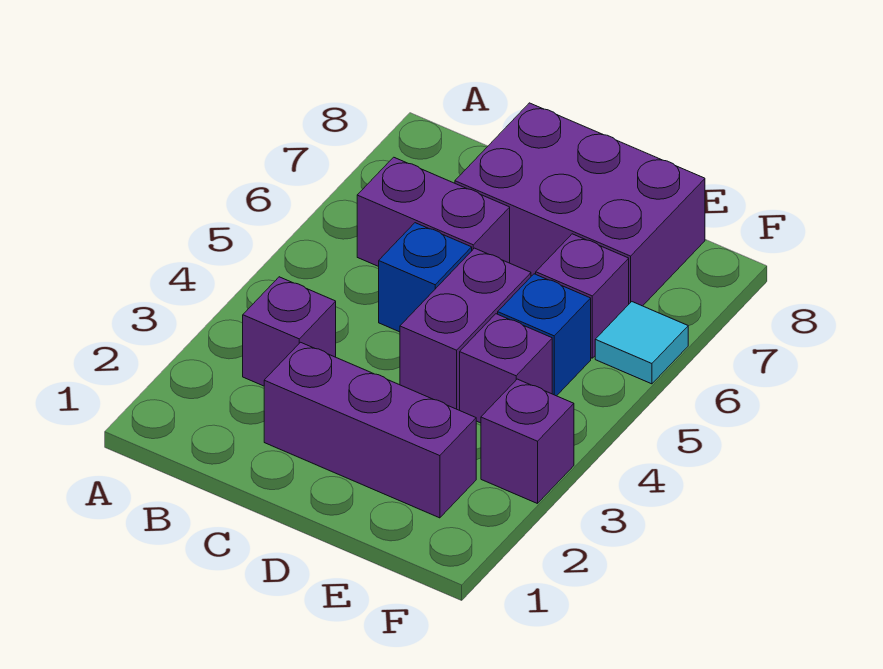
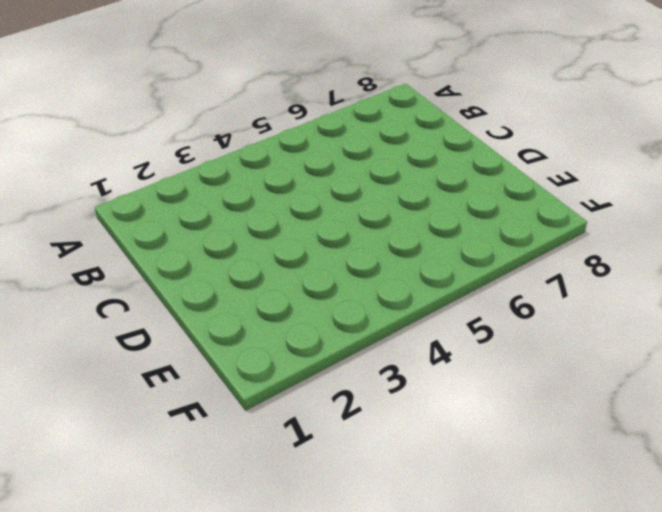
none -> purple 1x1 brick [243,277,336,386]
none -> purple 1x2 brick [357,157,510,267]

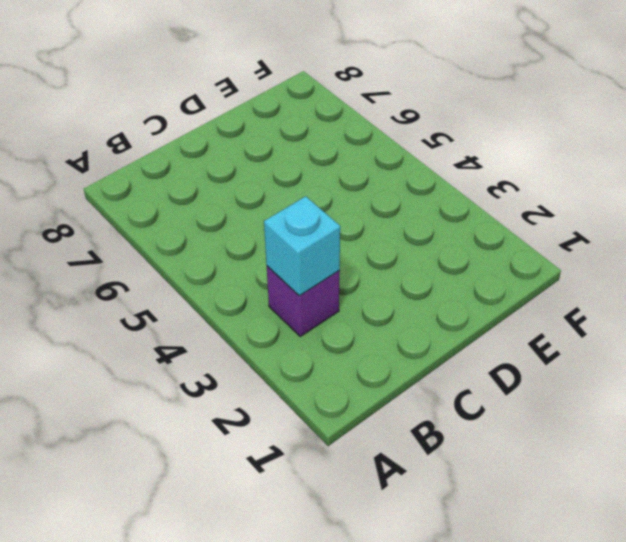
cyan 1x1 brick [264,196,340,296] -> none
none -> purple 1x2 brick [357,157,510,267]
none -> purple 1x3 brick [264,342,476,518]

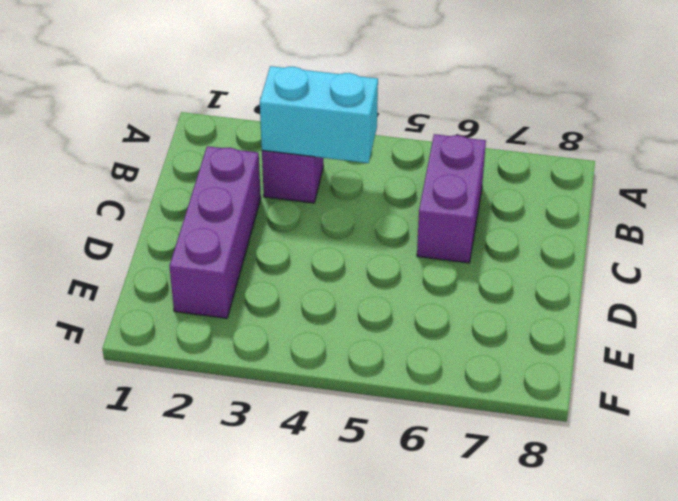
cyan 1x2 brick [260,66,378,163] -> none
none -> blue 1x1 brick [379,223,472,332]
none -> purple 2x3 brick [455,103,705,306]

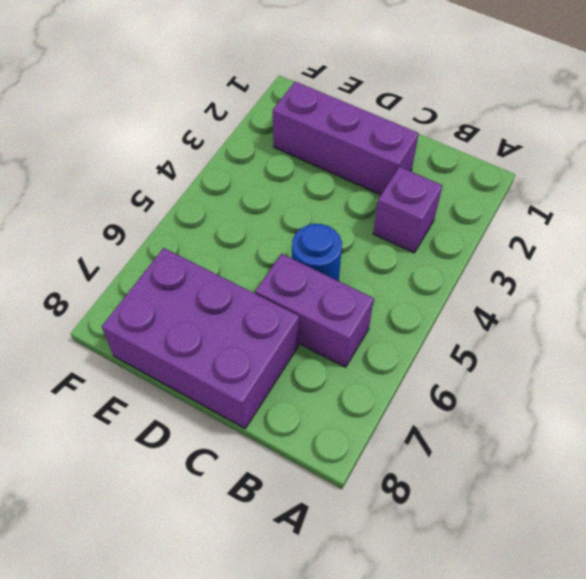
blue 1x1 round brick [292,224,342,281] -> blue 1x1 brick [379,223,472,332]
none -> purple 1x2 brick [400,248,531,410]
none -> purple 1x1 brick [460,314,552,423]

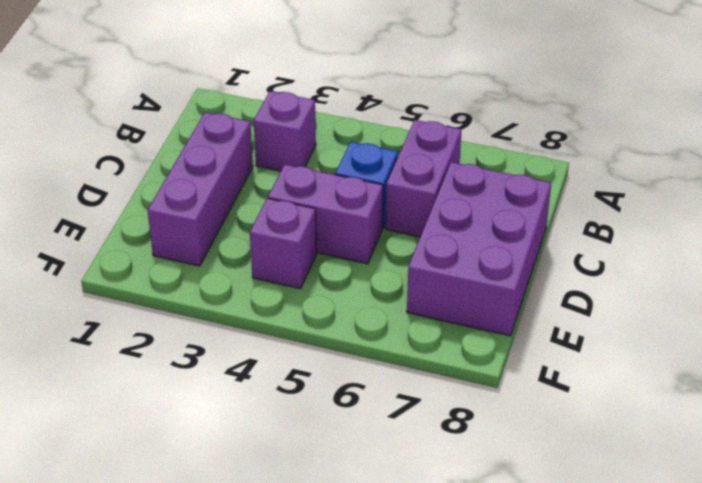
none -> blue 1x1 brick [498,274,591,396]
none -> purple 1x1 brick [536,234,629,358]

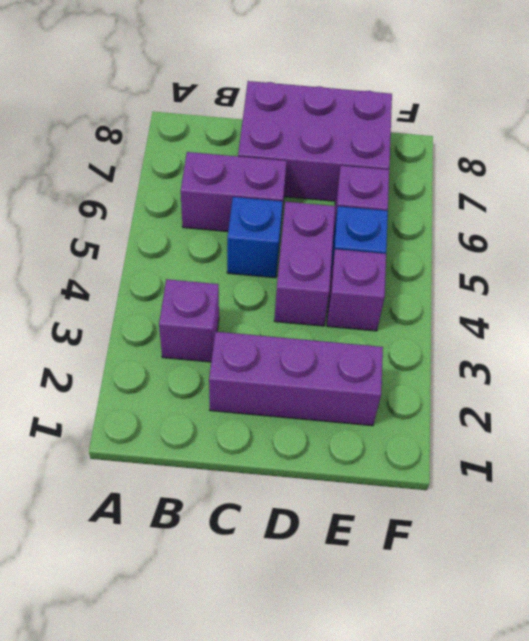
none -> purple 1x1 brick [481,379,574,504]
none -> cyan 1x1 tile [595,302,688,384]

